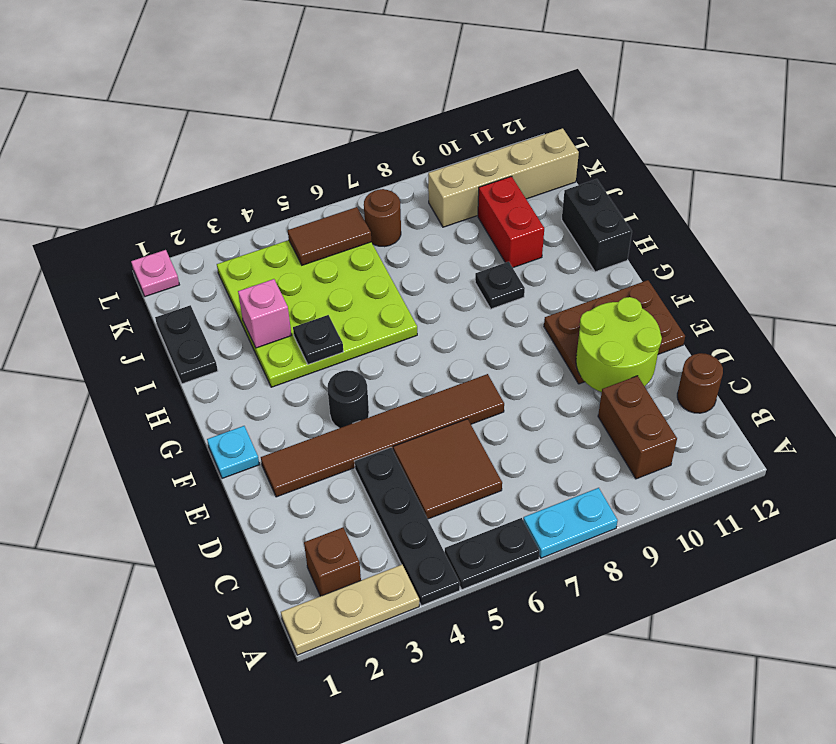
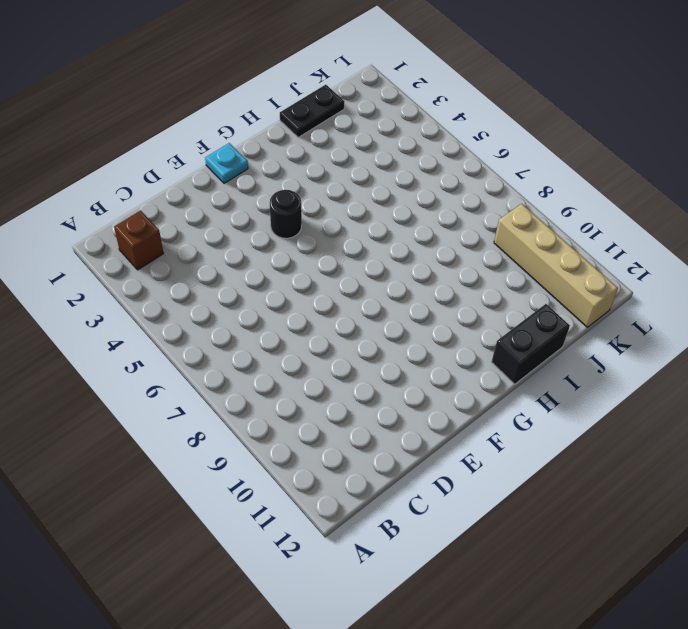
none -> tan 1x3 plate [281,565,419,655]
none -> black 1x4 plate [355,447,460,606]
none -> black 1x2 plate [445,518,540,590]

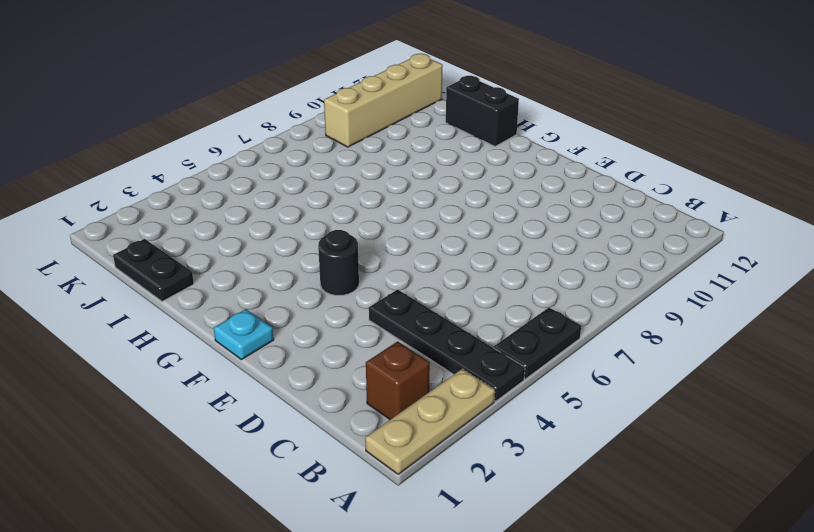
none -> cyan 1x2 plate [523,488,618,558]
none -> brown 1x2 brick [598,376,677,479]
none -> brown 2x2 tile [393,419,502,519]

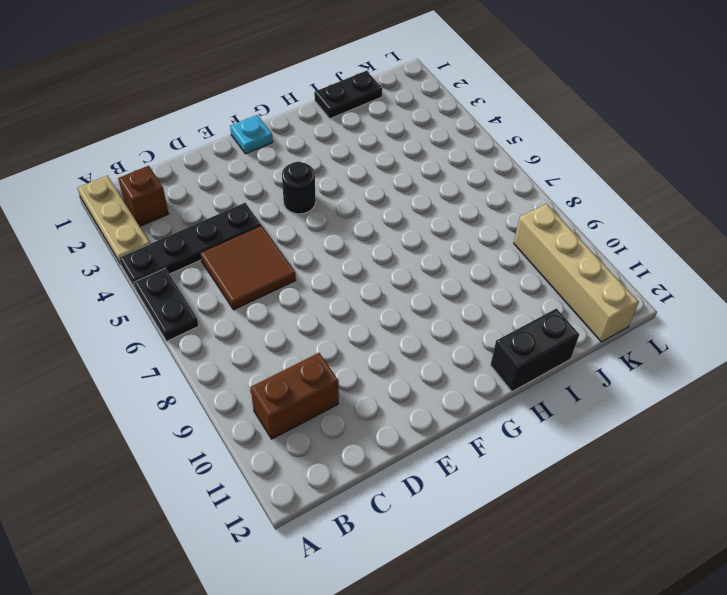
none -> cyan 1x2 plate [523,488,618,558]
none -> brown 1x1 round brick [677,353,723,413]
none -> brown 1x6 tile [261,374,504,497]

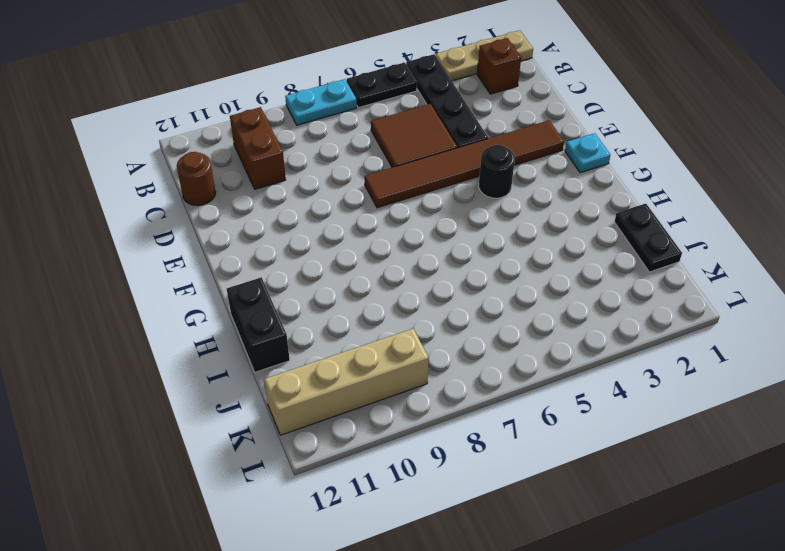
none -> brown 2x3 plate [544,280,685,384]
none -> lime 4x4 plate [217,240,417,387]
none -> black 1x1 plate [475,262,525,309]

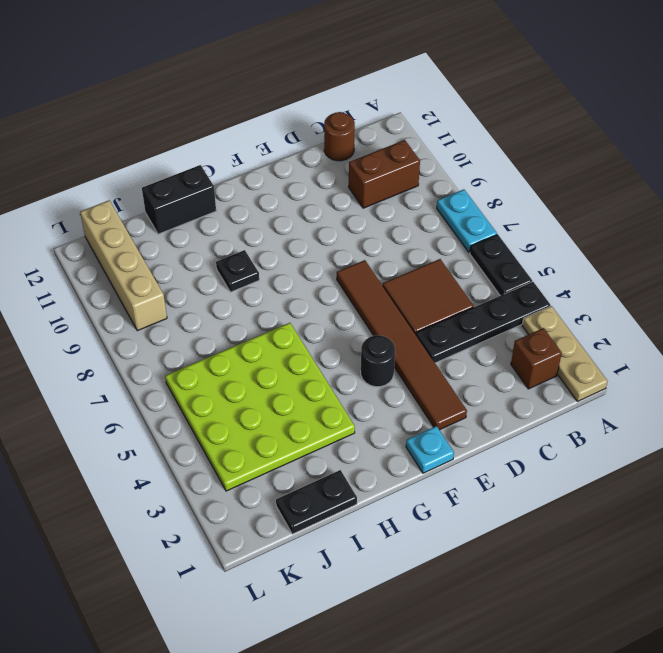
none -> brown 2x3 plate [544,280,685,384]
none -> red 1x2 brick [478,176,544,268]
none -> brown 1x1 round brick [364,189,401,247]

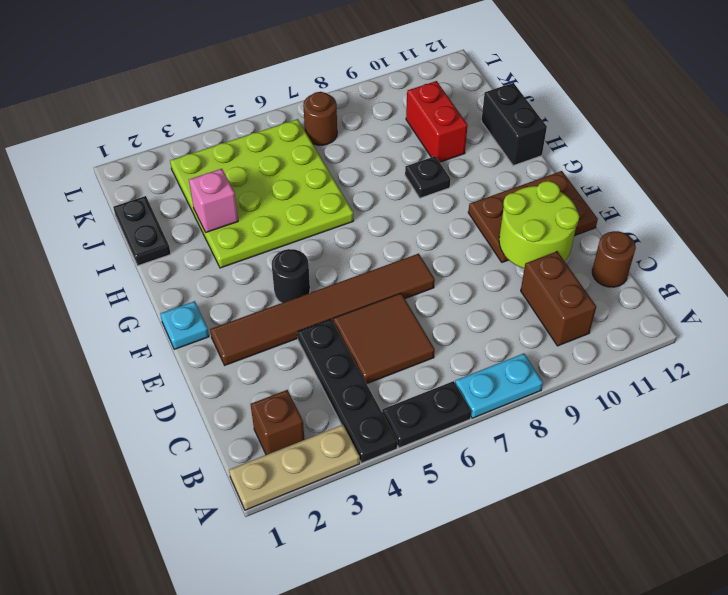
none -> tan 1x4 brick [428,128,579,227]
none -> pink 1x1 plate [131,250,179,297]
none -> black 1x1 plate [293,315,343,365]

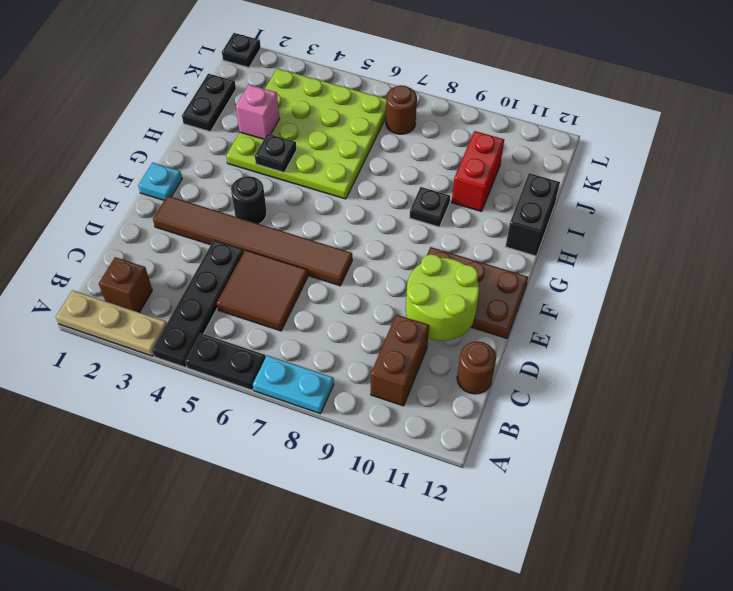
black 1x1 plate [222,33,261,67] -> pink 1x1 plate [131,250,179,297]
none -> tan 1x4 brick [428,128,579,227]
none -> brown 1x2 tile [288,207,371,265]

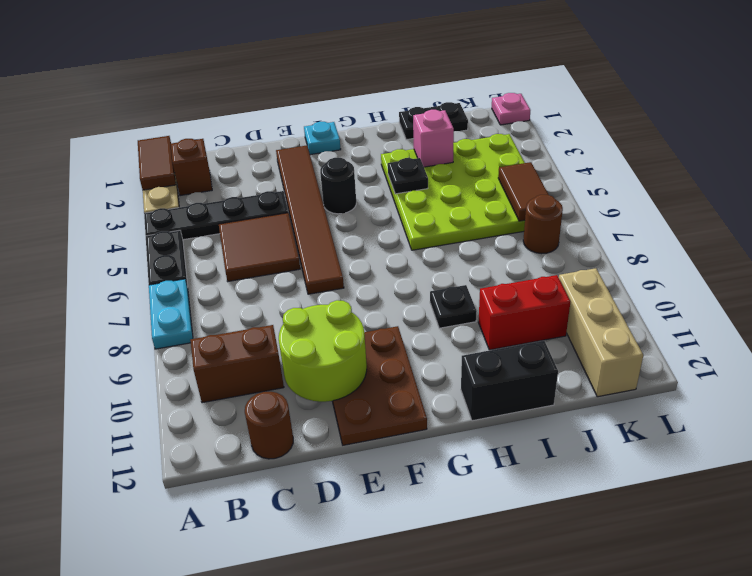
brown 1x2 tile [138,136,176,190] -> none
tan 1x3 brick [559,268,643,397] -> tan 1x4 brick [428,128,579,227]

